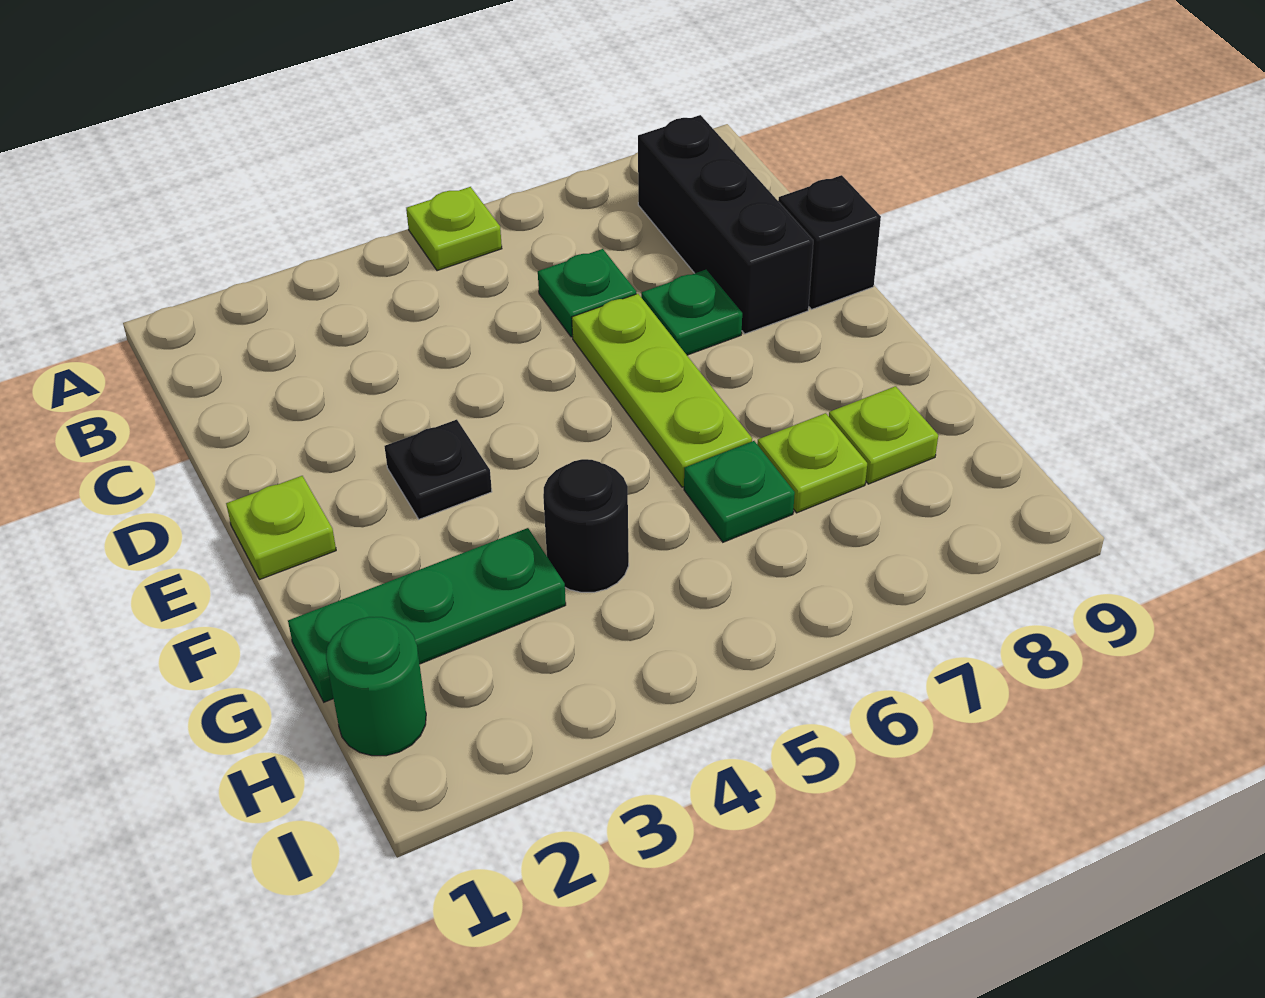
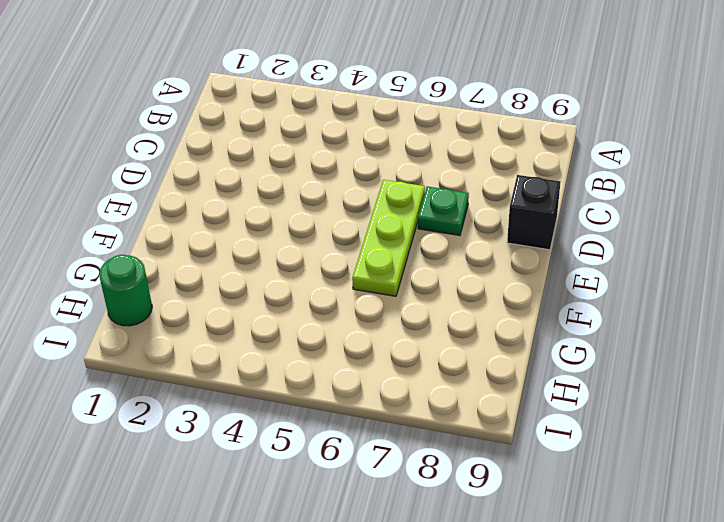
none -> lime 1x1 plate [406,187,502,271]
none -> black 1x3 brick [638,115,813,334]
none -> green 1x1 plate [538,249,636,337]

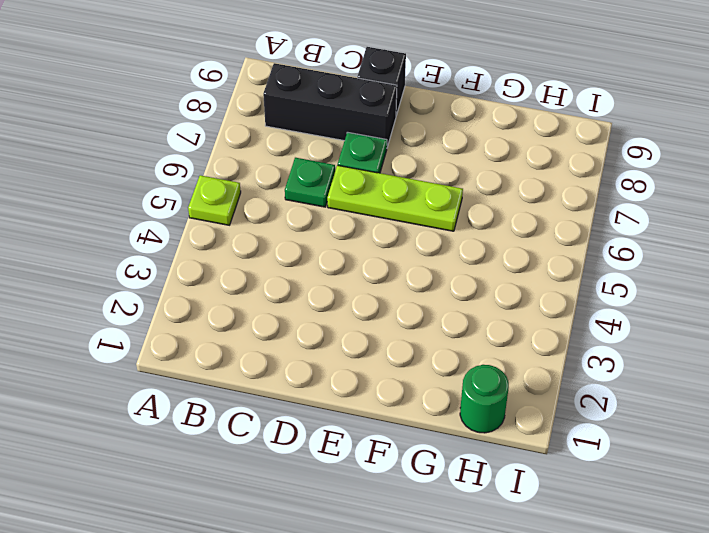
none -> lime 1x1 plate [226,476,336,580]
none -> black 1x1 plate [385,420,492,519]
none -> green 1x3 plate [288,528,566,702]

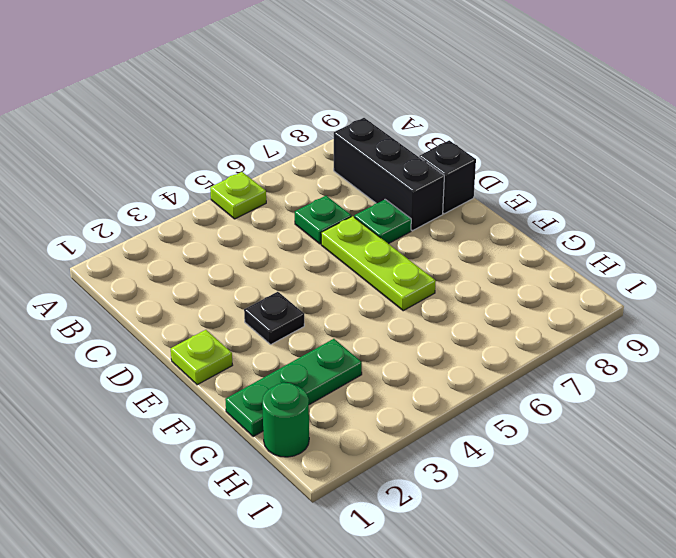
none -> black 1x1 round brick [543,459,629,592]
none -> green 1x1 plate [684,441,795,542]
none -> lime 1x1 plate [757,413,867,513]

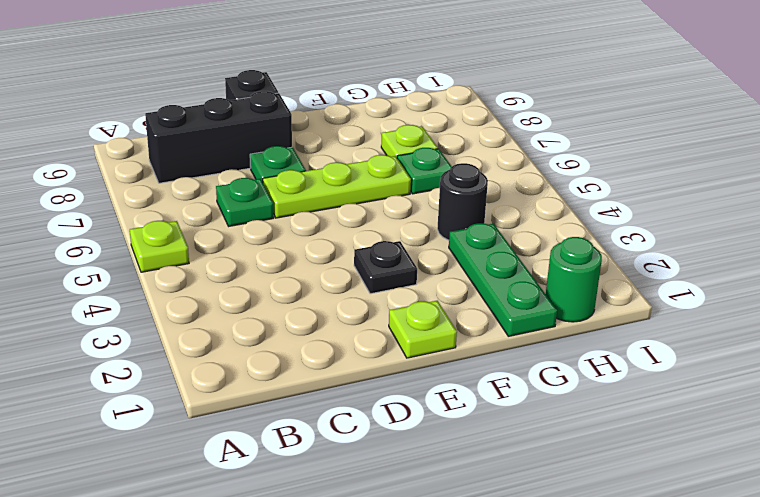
none -> lime 1x1 plate [829,386,938,484]

